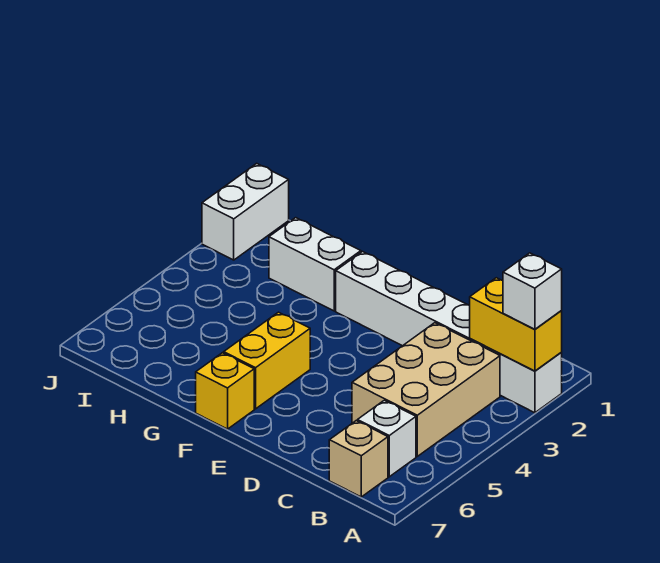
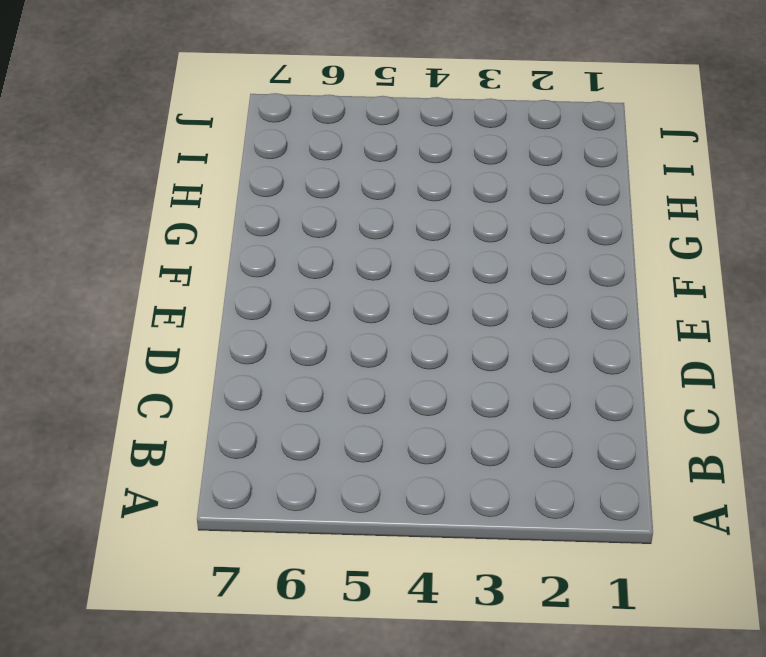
none -> white 1x6 brick [336,252,562,413]
none -> tan 2x3 brick [352,323,500,456]

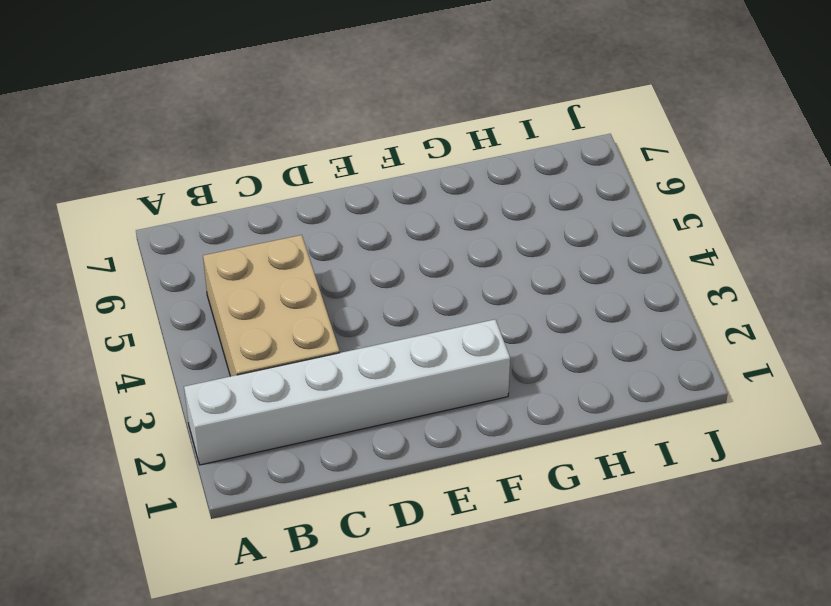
none -> white 1x1 brick [358,400,416,477]
none -> tan 1x1 brick [329,421,388,497]

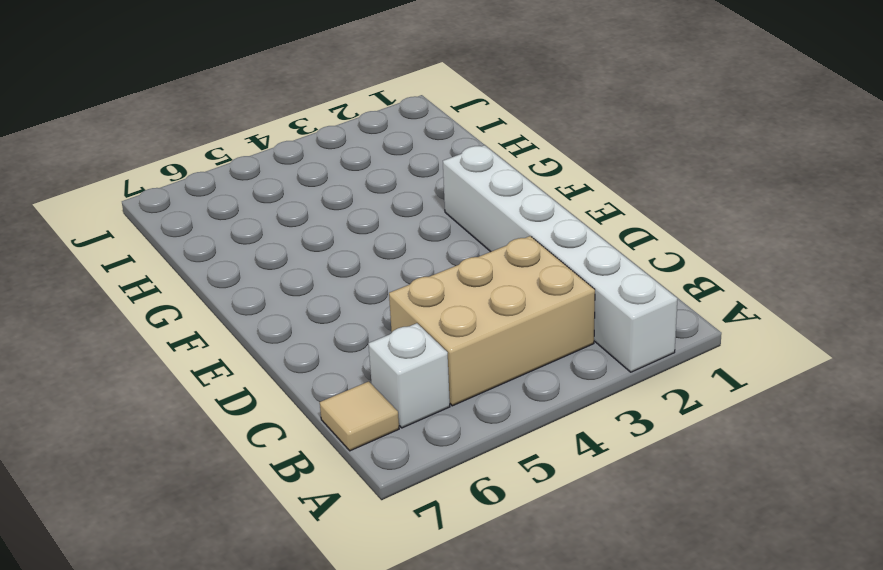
tan 1x1 tile [320,381,399,451] -> tan 1x1 brick [329,421,388,497]
none -> yellow 1x2 brick [224,312,310,409]
none -> yellow 1x1 brick [196,353,254,429]

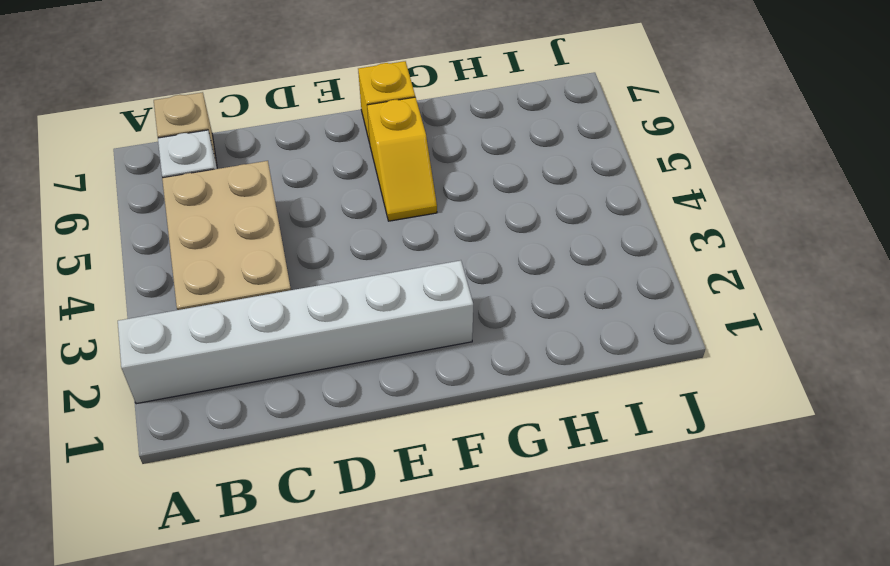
yellow 1x2 slope [367,97,437,221] -> yellow 1x2 brick [224,312,310,409]
none -> white 1x2 brick [269,218,361,311]
none -> white 1x2 brick [202,163,289,260]

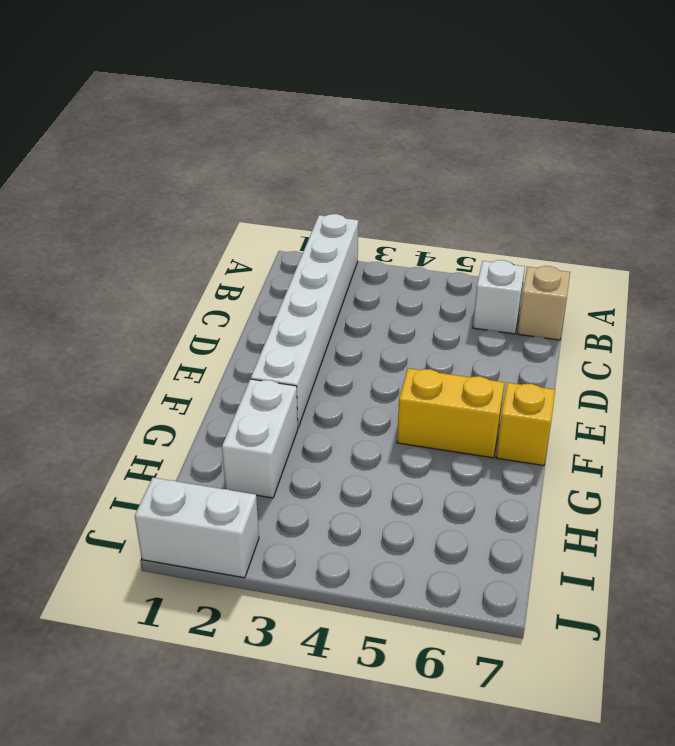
none -> tan 2x3 brick [352,323,500,456]
none -> yellow 1x2 brick [470,278,562,371]

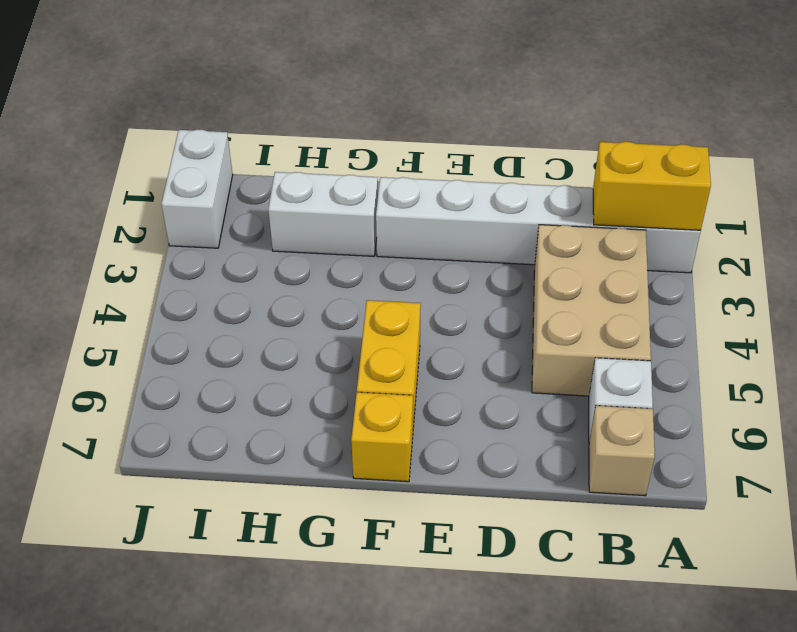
none -> white 1x1 brick [503,253,562,329]

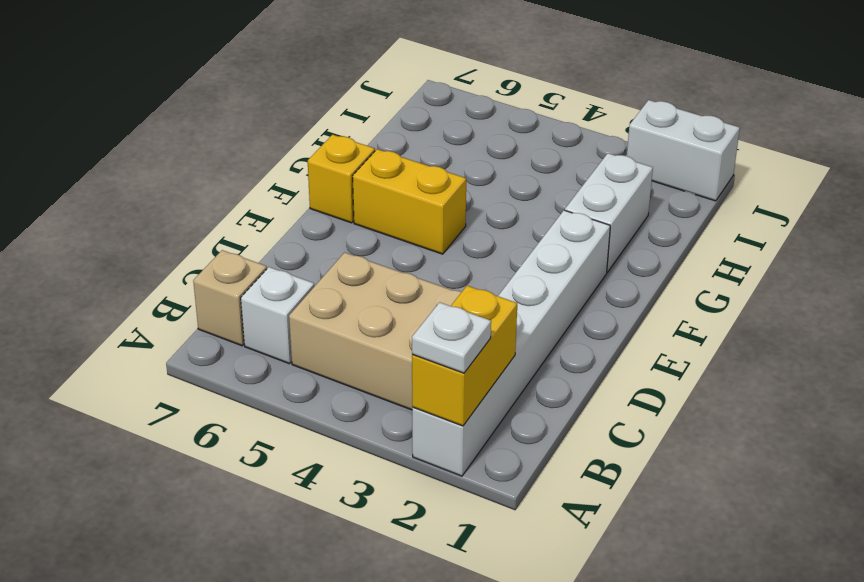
white 1x1 plate [412,302,491,373] -> white 1x1 brick [503,253,562,329]

